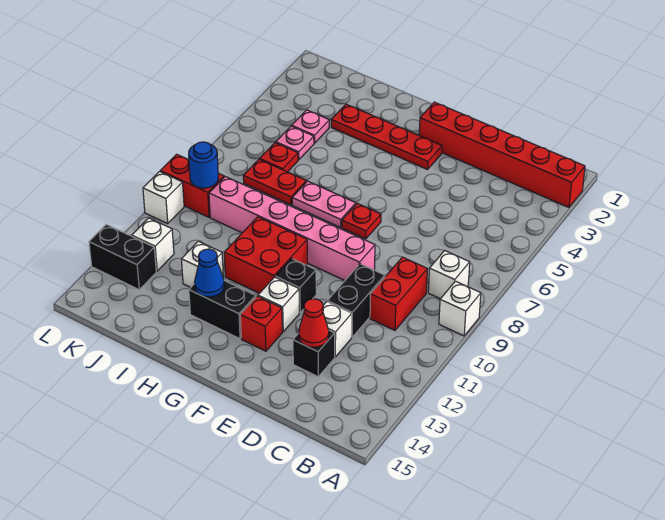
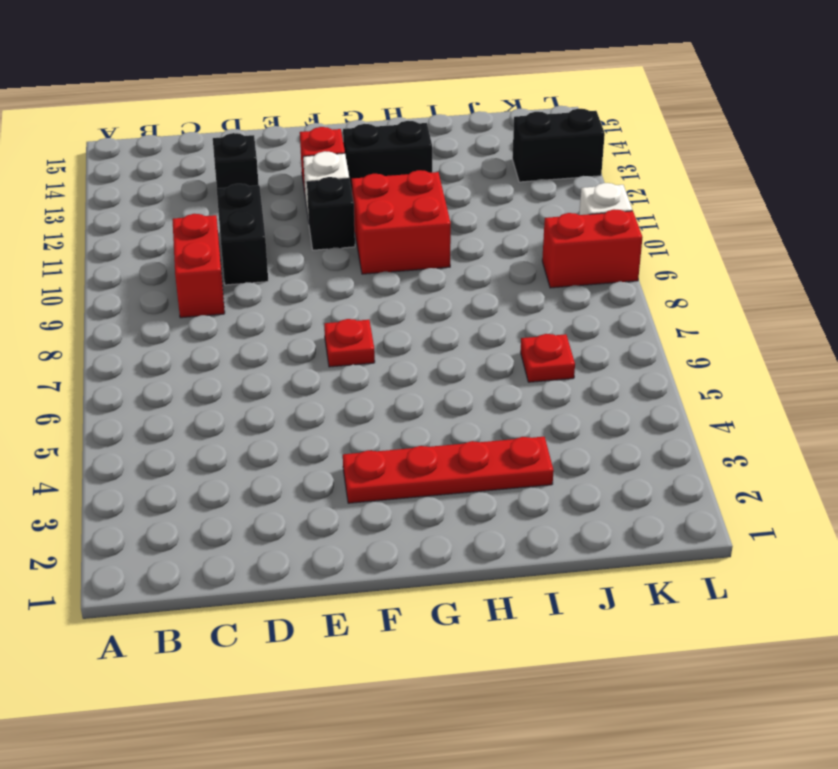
none -> red 1x6 brick [419,102,585,207]
none -> white 1x1 brick [439,281,481,336]
none -> white 1x1 brick [428,251,470,299]

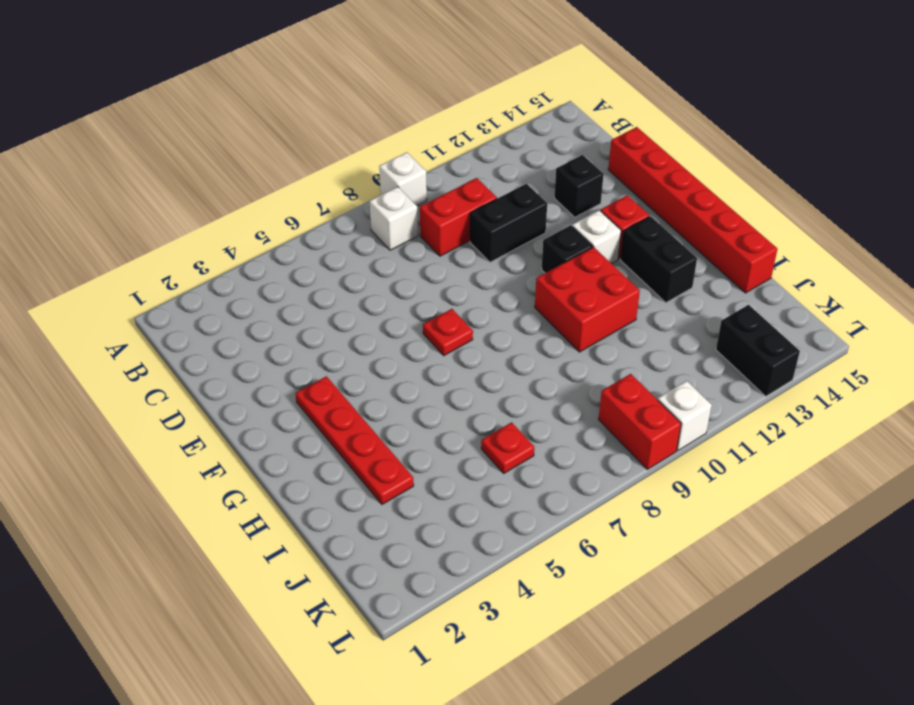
red 1x6 brick [608,127,777,293] -> red 1x6 brick moved to [419,102,585,207]
none -> white 1x1 brick [323,302,352,357]
none -> pink 1x6 brick [209,176,375,280]
none -> pink 1x2 plate [292,181,356,227]

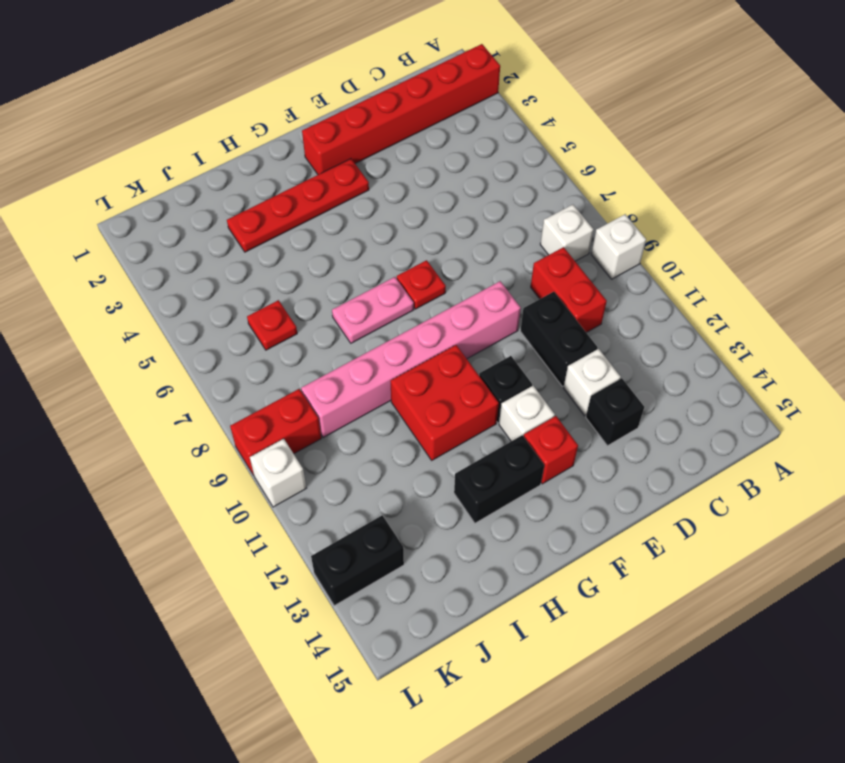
none -> red 1x2 plate [243,159,306,205]
none -> white 1x1 brick [181,241,223,287]
none -> pink 1x1 plate [292,110,329,143]

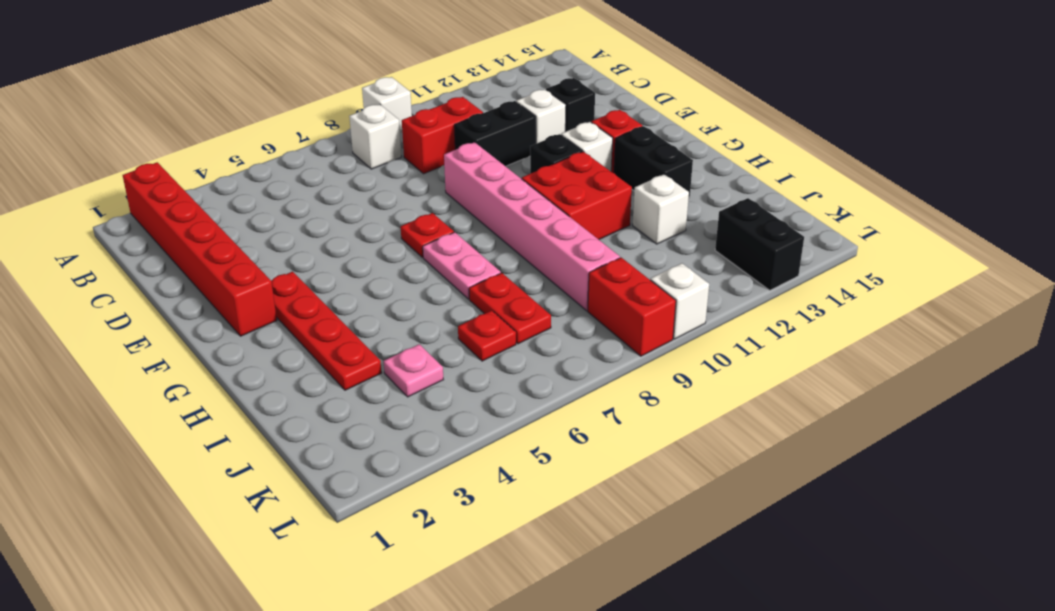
none -> pink 1x1 plate [276,126,314,160]
none -> white 1x1 brick [132,218,174,271]
none -> red 1x1 cone [299,299,329,347]

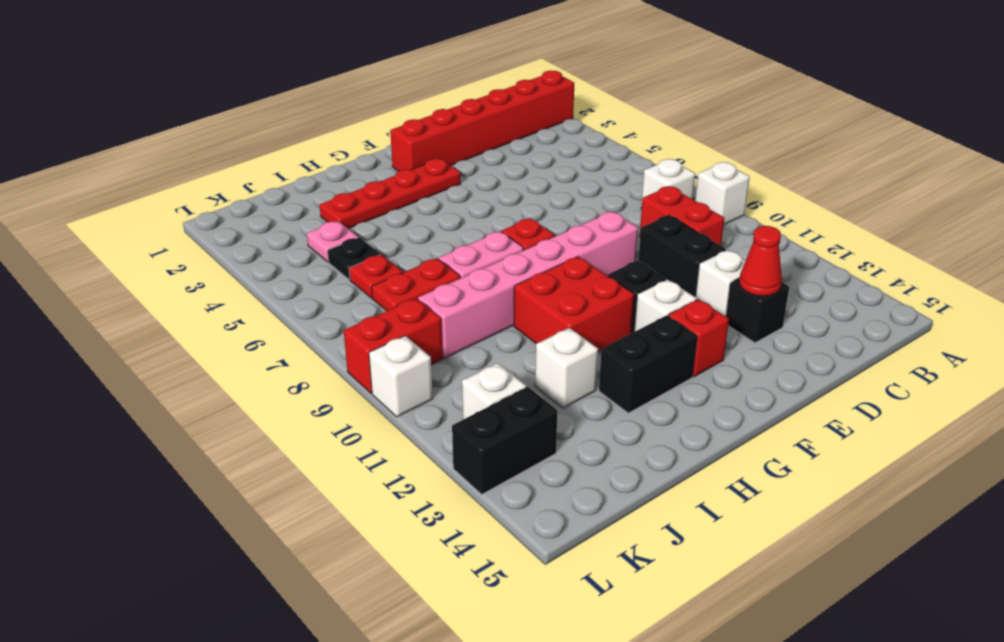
black 1x1 plate [327,237,380,280] -> pink 1x1 plate [276,126,314,160]
none -> blue 1x1 cone [194,249,224,297]
none -> blue 1x1 round brick [189,142,218,188]

